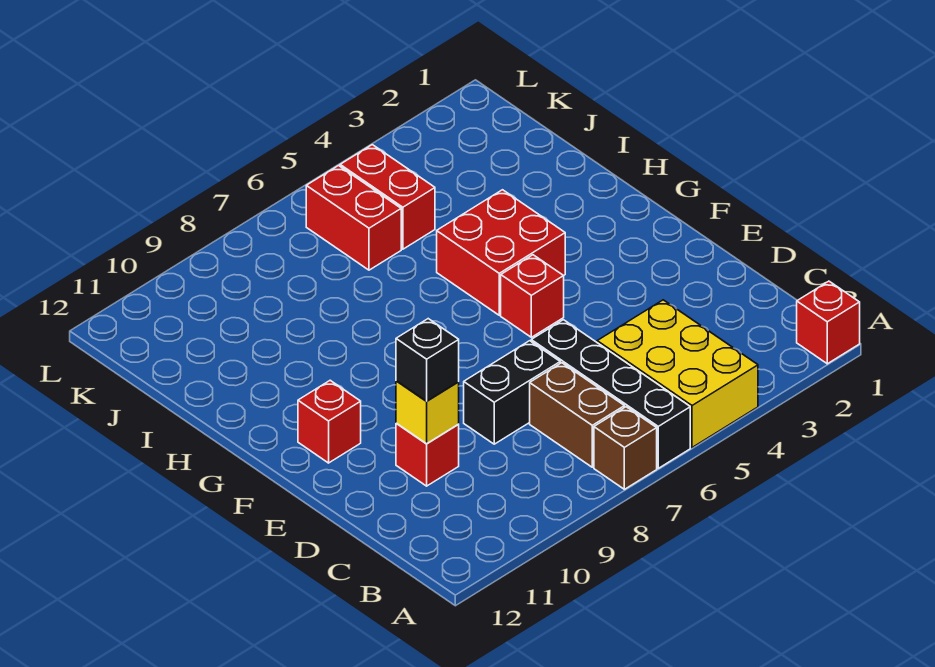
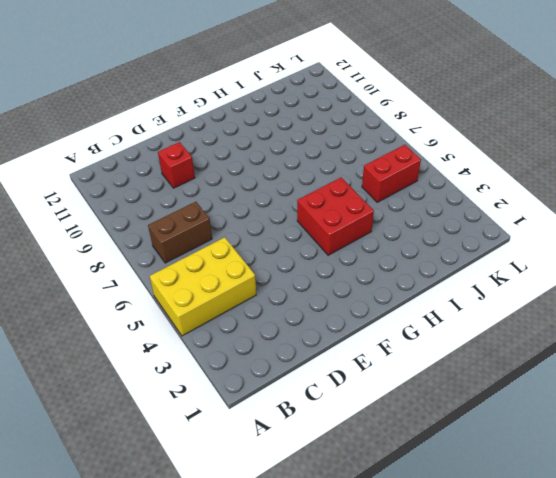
none -> red 1x1 brick [797,281,860,364]
none -> black 1x4 brick [531,320,690,468]
none -> brown 1x1 brick [594,407,657,489]

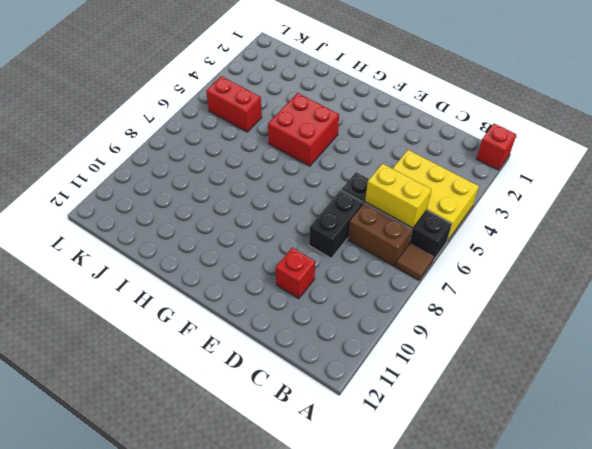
brown 1x1 tile [396,243,434,280] -> brown 1x1 brick [594,407,657,489]
yellow 1x2 brick [365,164,431,228] -> none
none -> red 1x1 brick [501,255,564,337]
none -> red 1x1 brick [298,380,361,463]
none -> red 1x2 brick [306,166,401,270]

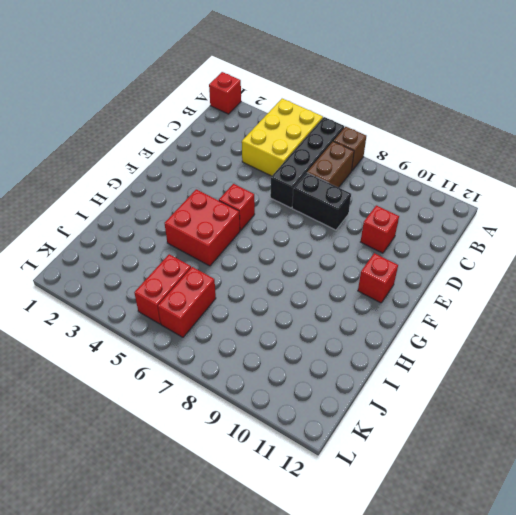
none -> yellow 1x1 brick [396,381,459,444]
none -> black 1x1 brick [396,319,459,401]

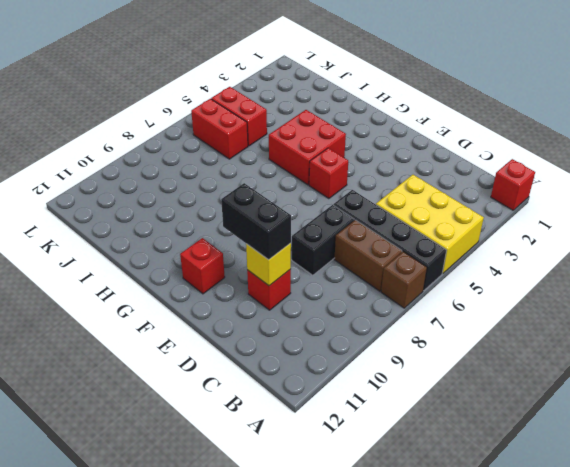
black 1x2 brick [221,183,291,260] -> black 1x1 brick [396,319,459,401]

